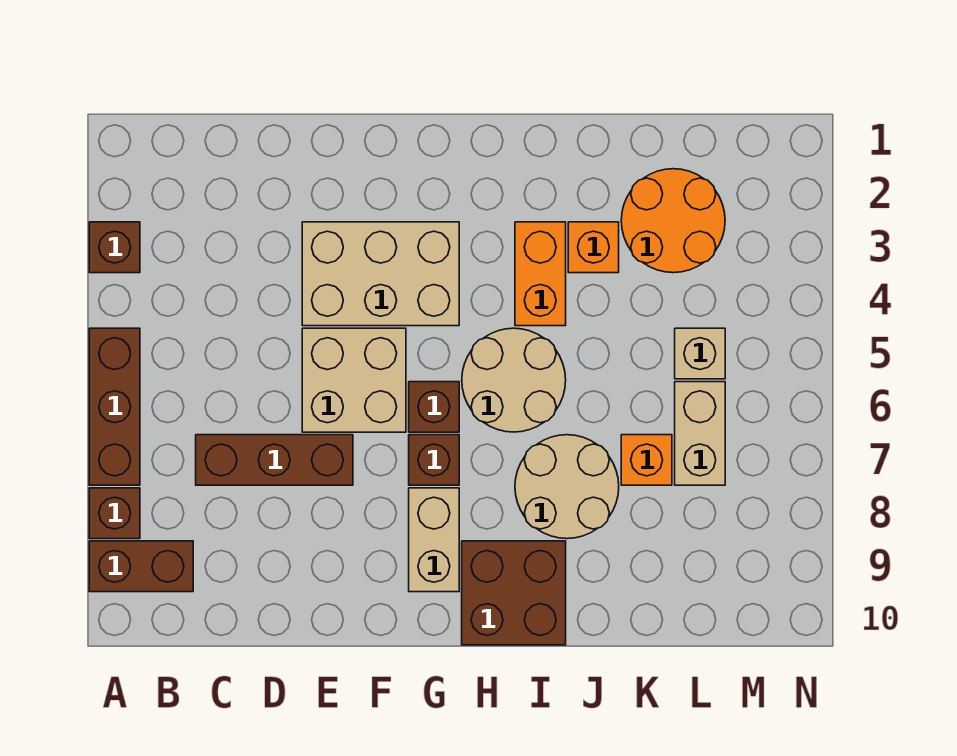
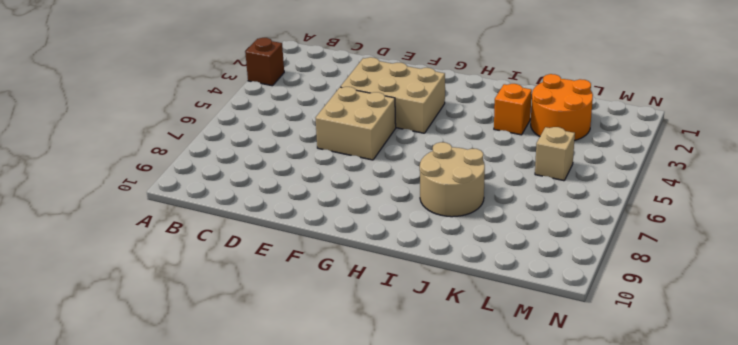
none -> brown 1x3 brick [89,328,140,485]
none -> brown 1x1 brick [89,488,140,539]
none -> brown 1x2 brick [89,541,193,592]

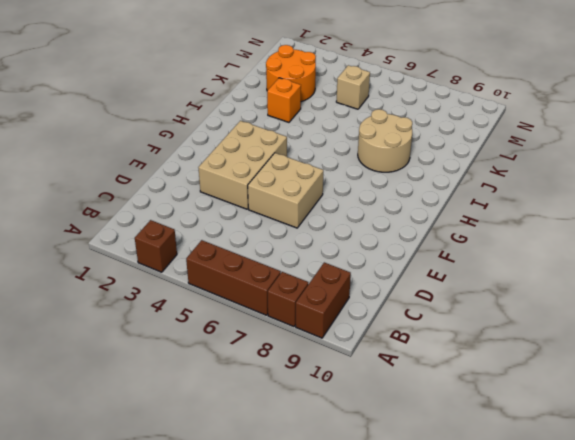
none -> brown 1x3 brick [196,435,353,485]
none -> brown 1x1 brick [409,382,459,432]
none -> brown 1x1 brick [409,435,459,485]

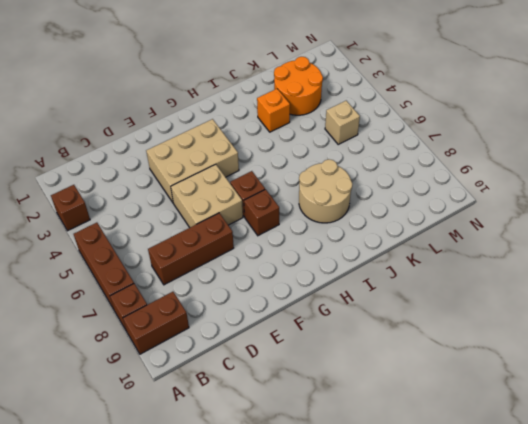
none -> tan 1x2 brick [409,488,459,592]
none -> tan 2x2 round brick [462,328,566,432]
none -> brown 2x2 brick [462,541,566,645]

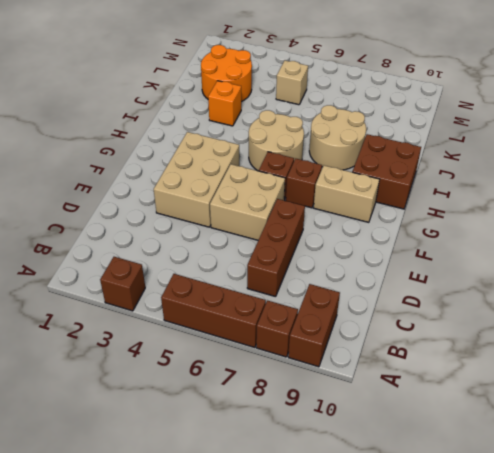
none -> orange 1x2 brick [515,222,566,326]
none -> orange 1x1 brick [621,435,672,485]
none -> tan 1x2 brick [675,382,725,485]

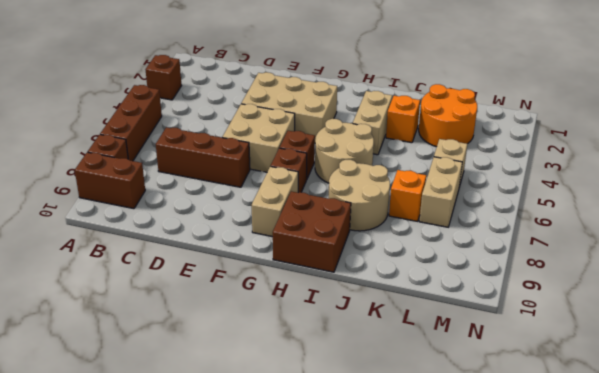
tan 1x2 brick [353,91,392,155] -> orange 1x2 brick [515,222,566,326]

